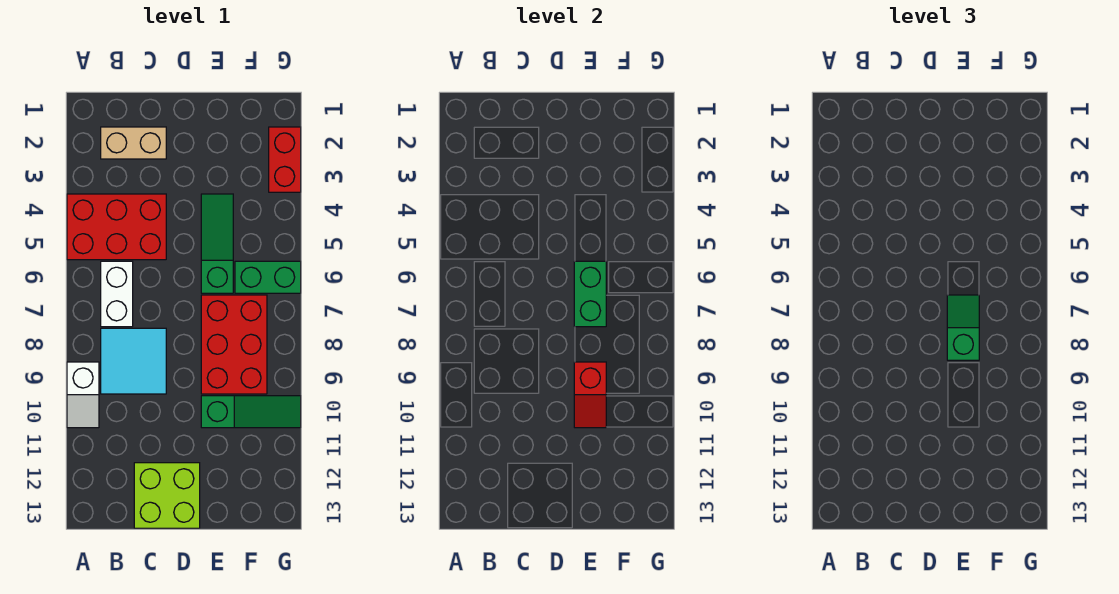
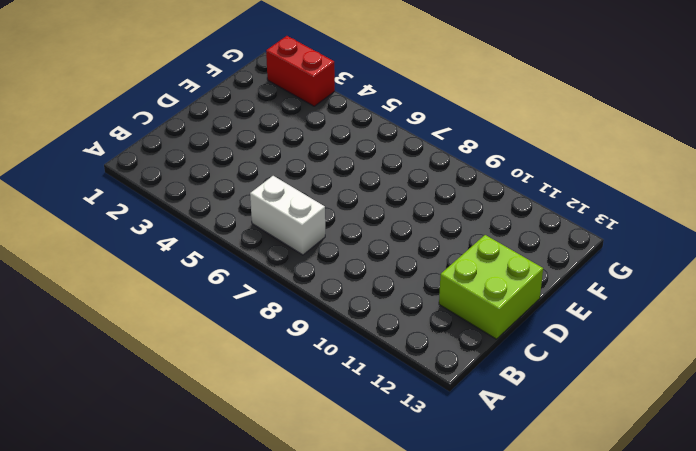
none -> red 2x3 brick [67,194,166,260]
none -> white 1x2 slope [67,362,99,428]
none -> tan 1x2 brick [101,127,166,159]

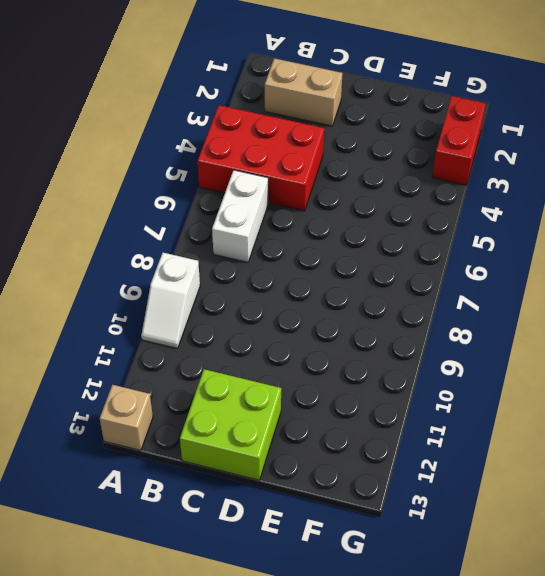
tan 1x1 brick [100,385,153,451] -> none
none -> cyan 2x2 tile [101,328,166,394]
none -> green 1x3 slope [201,194,233,293]
none -> red 2x3 brick [201,295,267,394]

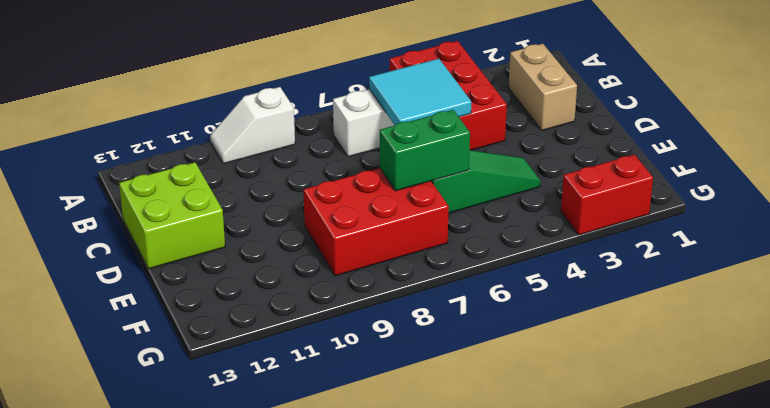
cyan 2x2 tile [369,59,471,125] -> cyan 2x2 tile moved to [101,328,166,394]
none -> green 1x3 slope [201,396,301,428]
none -> green 1x2 brick [235,261,301,293]
none -> red 1x2 slope [574,362,606,428]

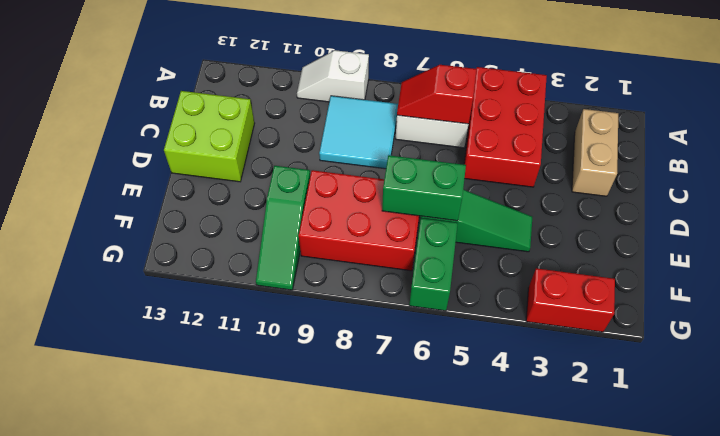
red 1x2 slope [397,65,476,124] -> red 1x2 slope moved to [574,362,606,428]
none -> green 1x2 slope [947,295,979,360]

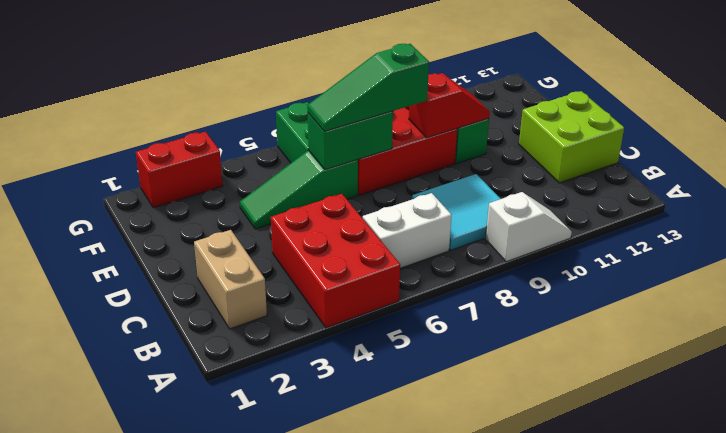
green 1x3 slope [307,44,429,131] -> green 1x2 slope [947,295,979,360]

